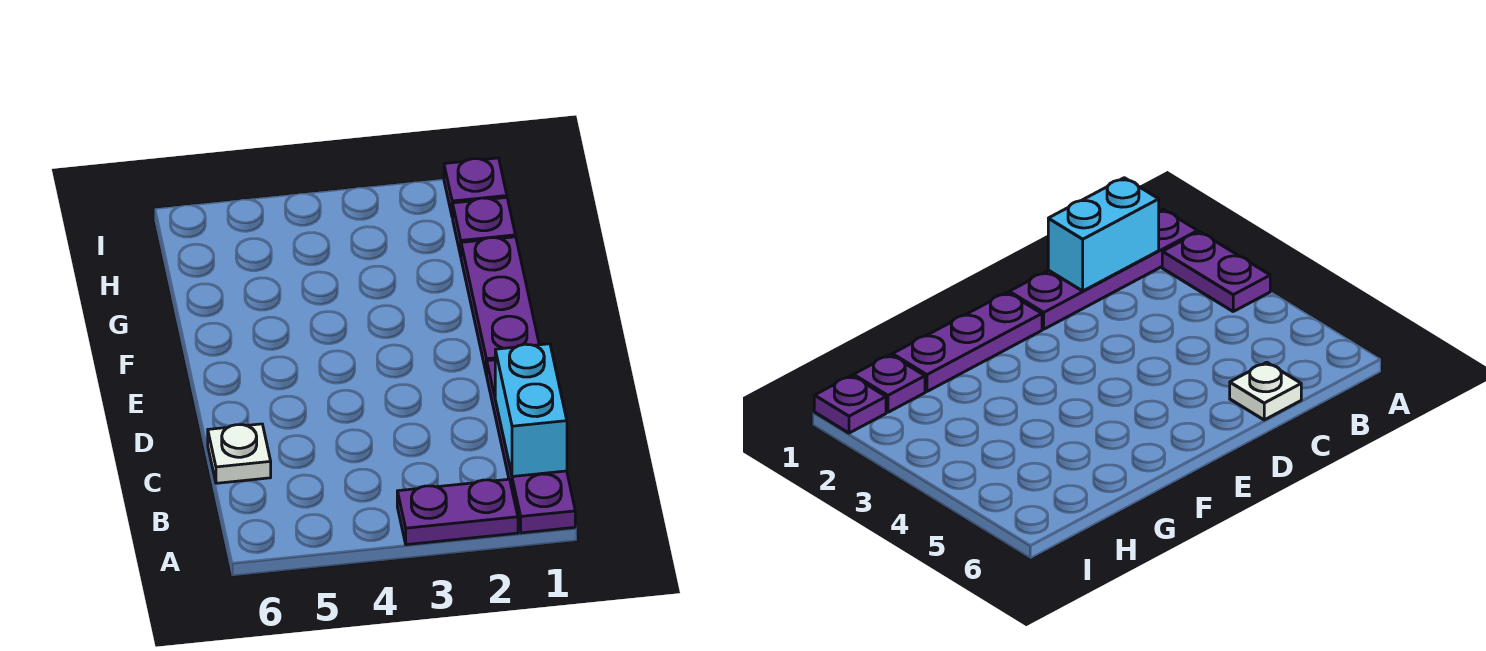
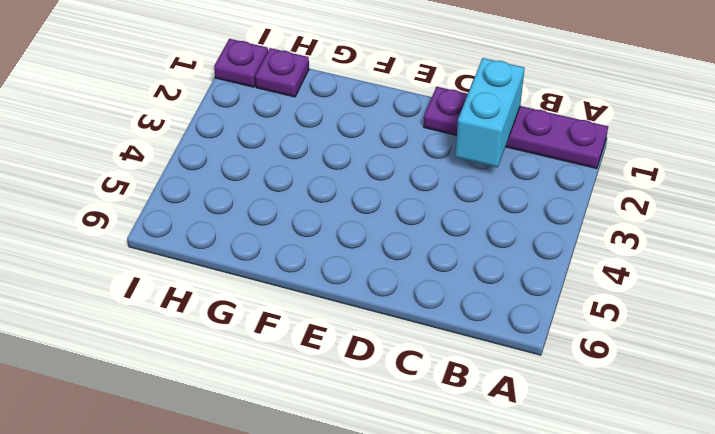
cyan 1x2 brick [455,58,525,167] -> cyan 1x2 brick turned to [495,344,567,477]
none -> purple 1x2 plate [397,479,518,545]
none -> white 1x1 plate [208,424,271,483]

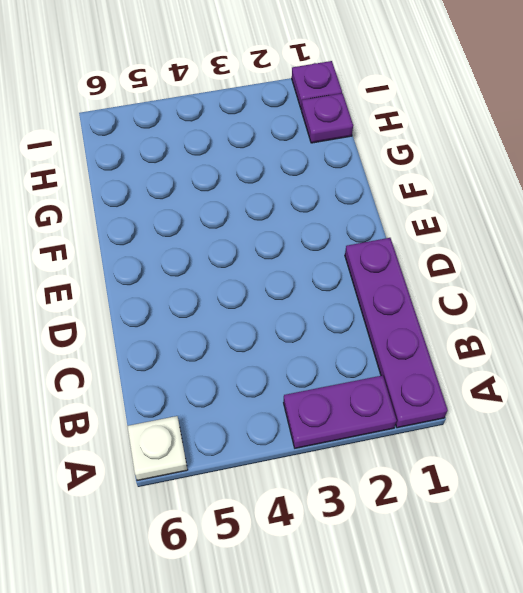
white 1x1 plate [127,416,187,481] -> white 1x1 plate moved to [208,424,271,483]
none -> purple 1x3 plate [461,237,539,375]
none -> cyan 1x2 brick [495,344,567,477]

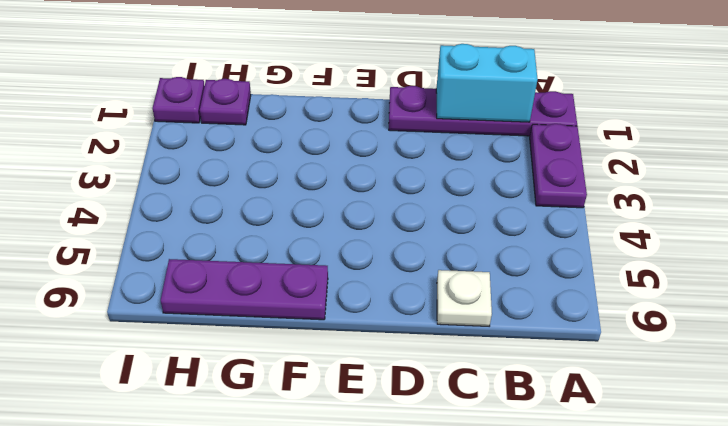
purple 1x3 plate [161,259,328,320] -> purple 1x3 plate moved to [461,237,539,375]

